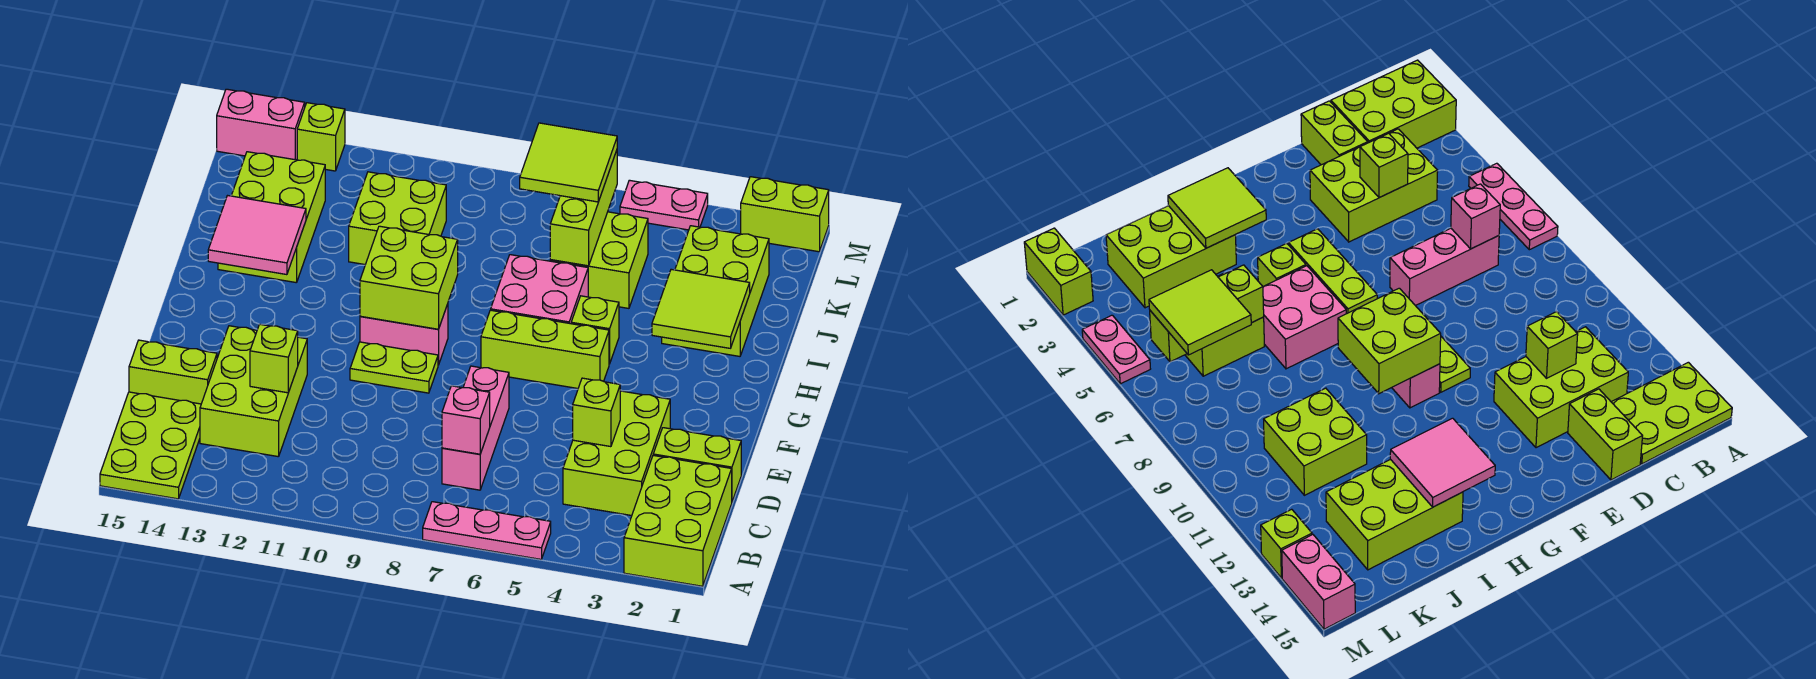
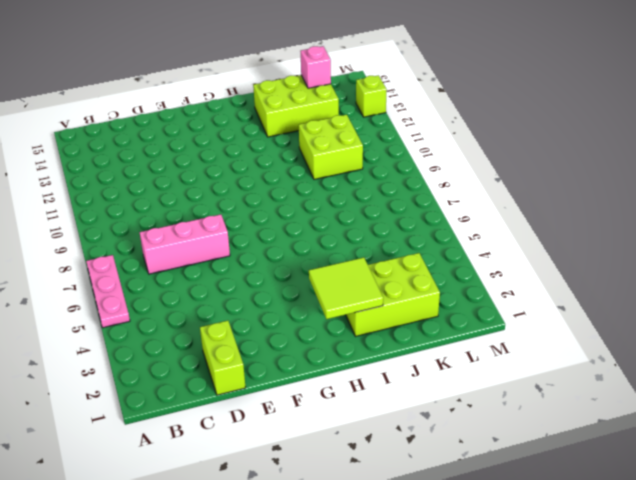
pink 1x1 brick [300,46,331,88] -> pink 1x1 brick moved to [442,386,490,454]
none -> lime 2x3 brick [624,455,732,586]
none -> lime 2x3 plate [100,392,201,499]
none -> lime 2x3 brick [563,391,670,516]

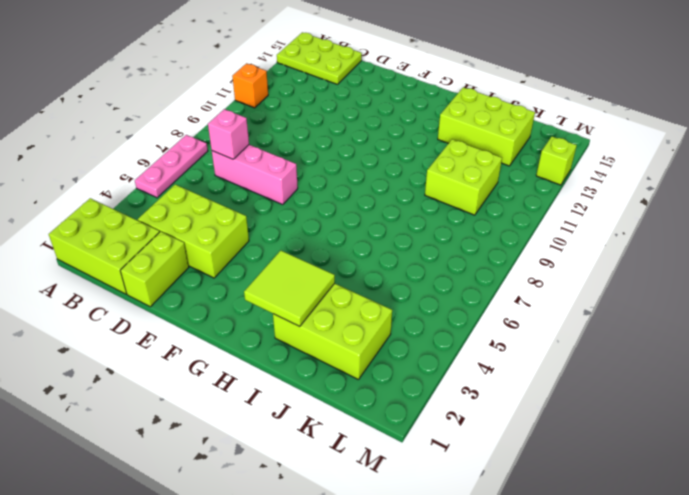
orange 1x1 brick [232,63,268,108] -> none
none -> lime 2x3 brick [200,326,307,457]
none -> lime 1x2 brick [129,340,217,404]
none -> lime 1x2 plate [350,342,438,393]

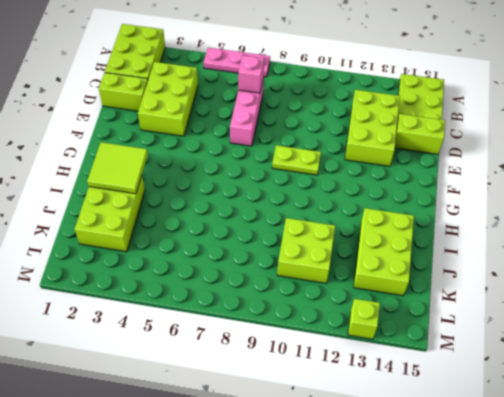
none -> lime 1x3 brick [481,310,609,388]
none -> pink 1x2 brick [360,304,448,365]
none -> lime 1x1 brick [571,296,619,364]

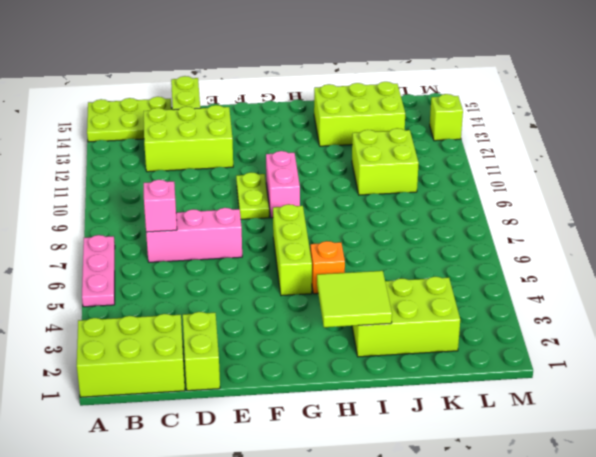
orange 1x1 brick [310,241,345,294] -> lime 1x1 brick [571,296,619,364]
none -> lime 2x3 brick [563,391,670,516]
none -> pink 2x2 brick [491,255,588,324]
none -> lime 2x2 brick [550,212,648,308]

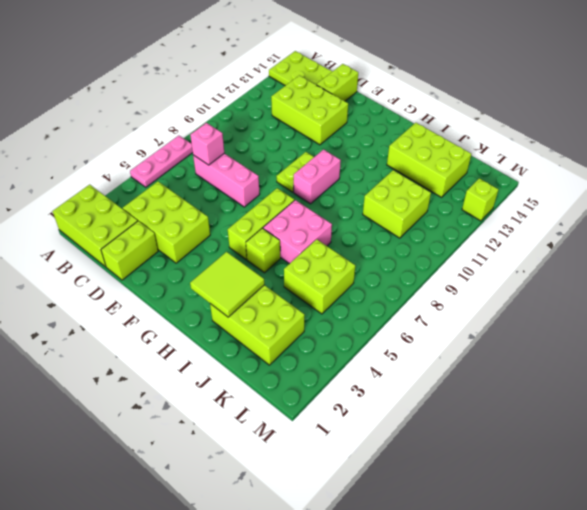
none -> lime 1x2 brick [741,177,829,252]
none -> pink 1x2 plate [620,180,708,230]
none -> pink 1x2 brick [217,89,305,160]

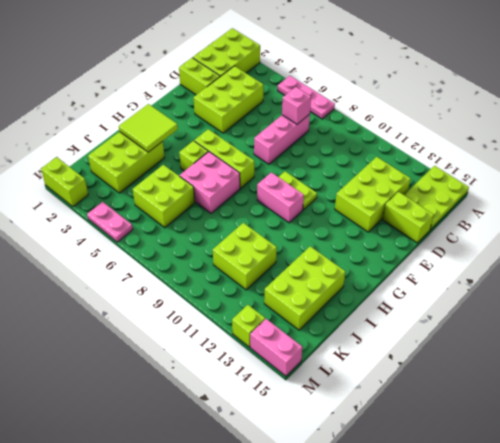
none -> lime 1x1 brick [573,378,620,447]
none -> lime 1x1 brick [250,324,298,393]
none -> lime 2x2 brick [360,226,458,329]

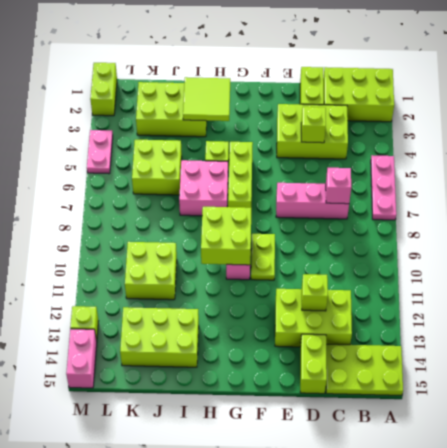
none -> pink 2x2 tile [208,196,306,275]
none -> lime 1x3 brick [550,150,617,266]
none -> lime 2x2 tile [520,123,617,202]

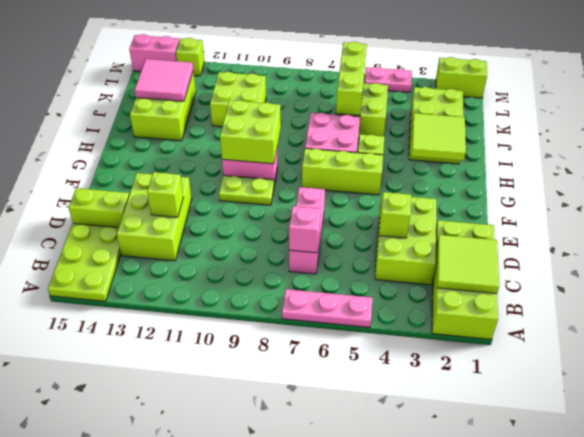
lime 2x2 tile [437,235,499,294] -> lime 2x2 tile moved to [520,123,617,202]
pink 2x2 tile [134,59,193,101] -> pink 2x2 tile moved to [208,196,306,275]

